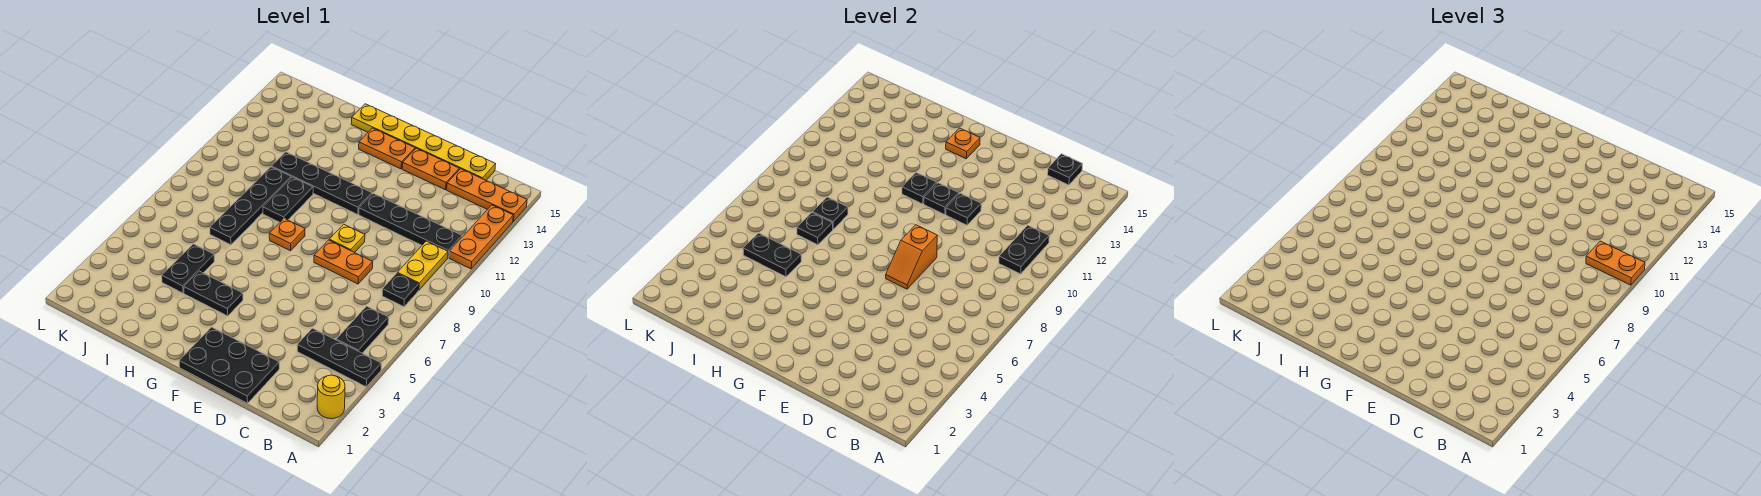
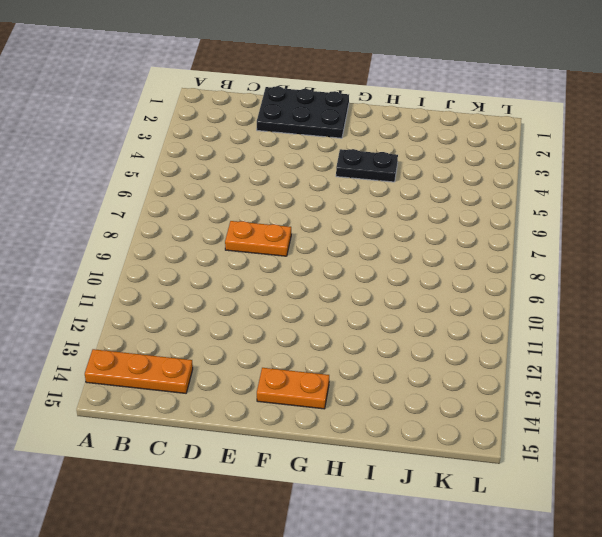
none -> yellow 1x1 round brick [317,375,345,419]
none -> black 1x3 plate [297,328,381,387]
none -> orange 1x3 plate [449,205,513,269]
none -> black 1x2 plate [336,306,389,353]

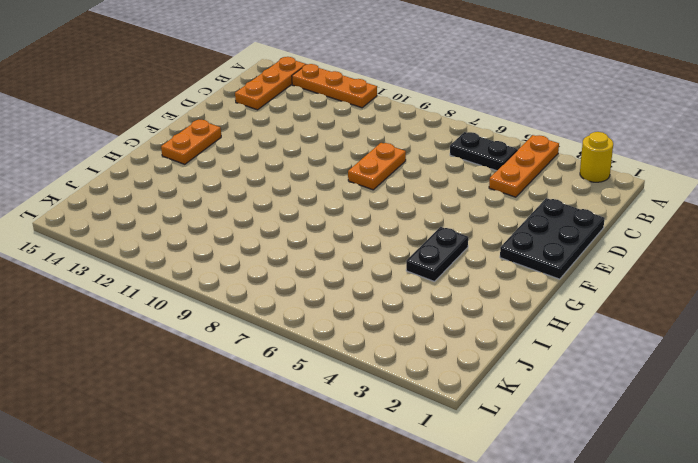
orange 1x3 plate [489,135,559,197] -> black 1x3 plate [297,328,381,387]
none -> black 1x1 plate [382,273,419,307]
none -> yellow 1x2 plate [397,241,448,290]
none -> black 1x4 plate [359,193,462,258]
none -> yellow 1x6 plate [351,104,496,180]

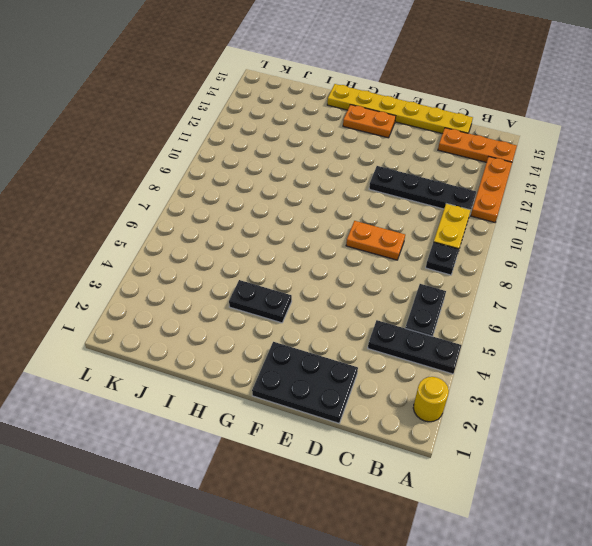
none -> orange 1x2 plate [402,148,459,190]
none -> yellow 1x1 plate [329,224,365,253]
none -> black 1x4 plate [272,152,372,215]
none -> orange 1x1 plate [269,219,305,251]

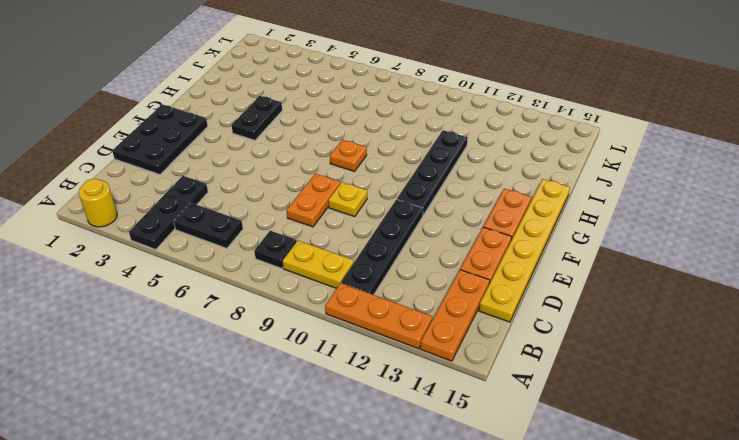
none -> black 1x2 plate [263,177,313,222]
none -> black 1x2 plate [162,244,214,293]
none -> black 1x4 plate [210,167,291,245]
none -> black 1x2 plate [999,225,1049,274]

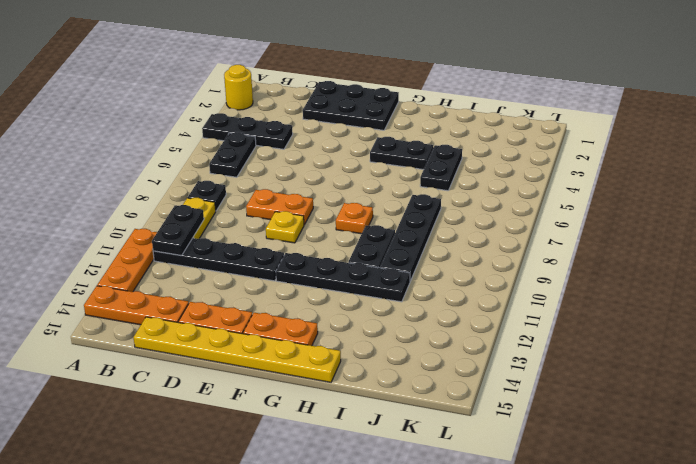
none -> black 1x1 plate [1048,154,1083,185]
none -> orange 1x2 slope [886,225,937,289]
none -> black 1x1 plate [946,193,981,225]
none -> black 1x1 plate [924,183,959,215]

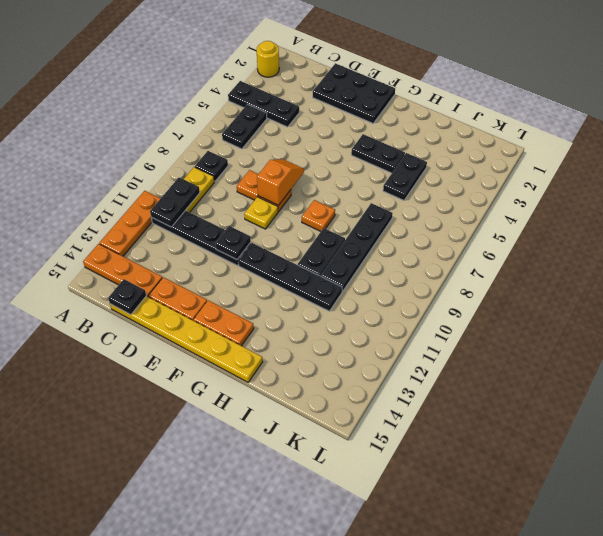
none -> black 1x1 plate [924,183,959,215]
none -> black 1x1 plate [902,173,937,204]
none -> orange 1x1 plate [946,128,980,159]
none -> black 1x2 plate [743,233,801,277]

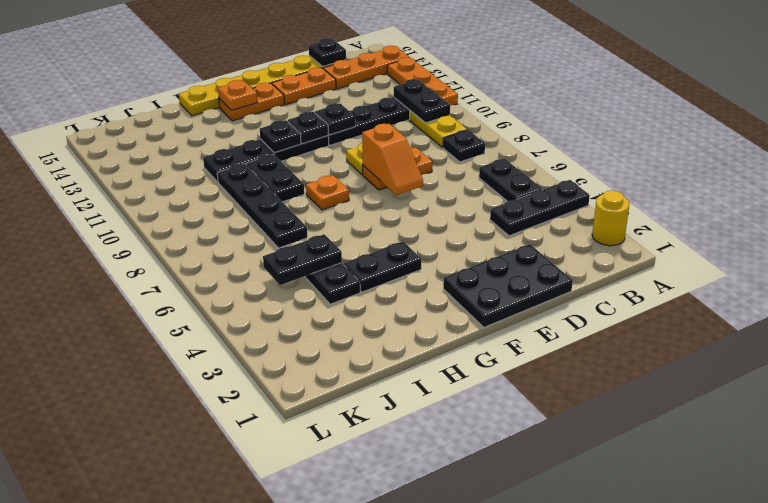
none -> black 1x1 plate [797,213,833,245]
none -> black 1x1 plate [813,197,848,229]
none -> orange 1x2 plate [1586,241,1645,285]

